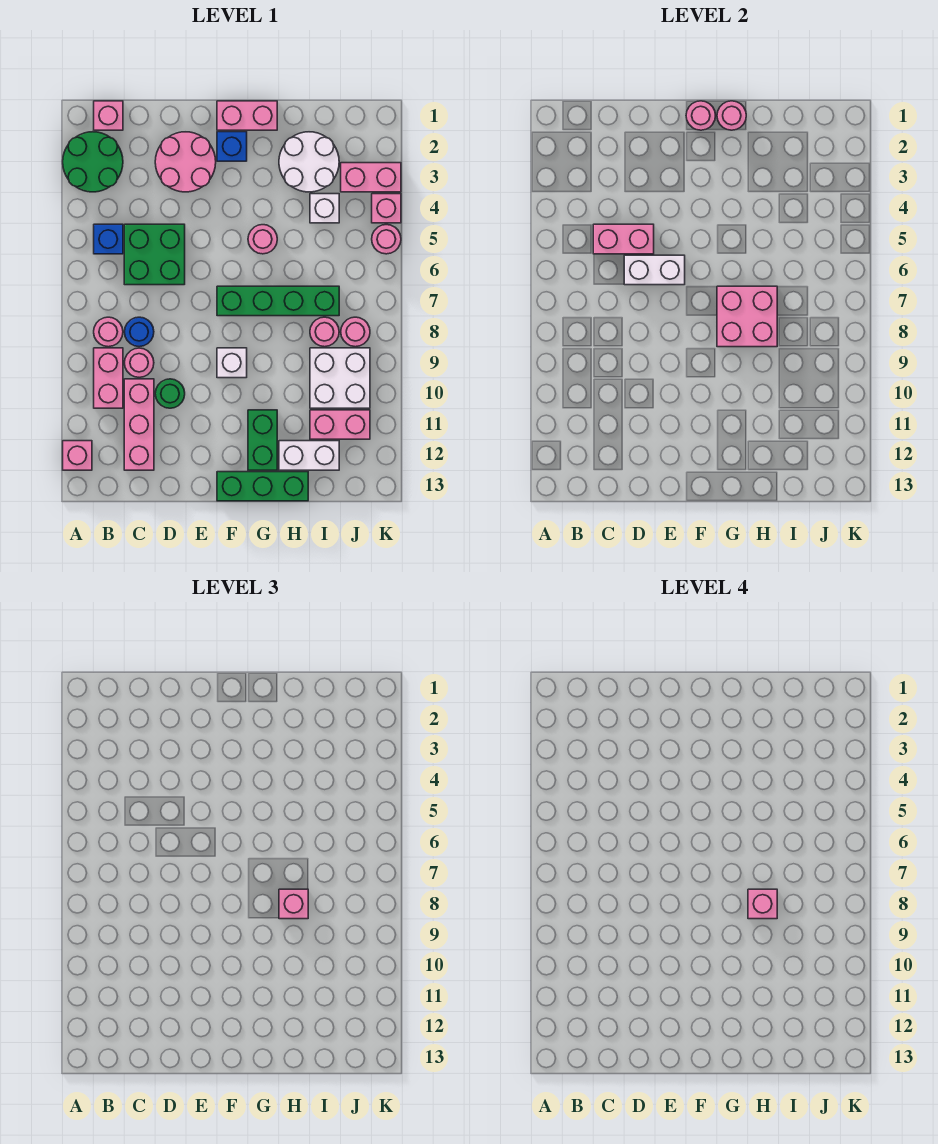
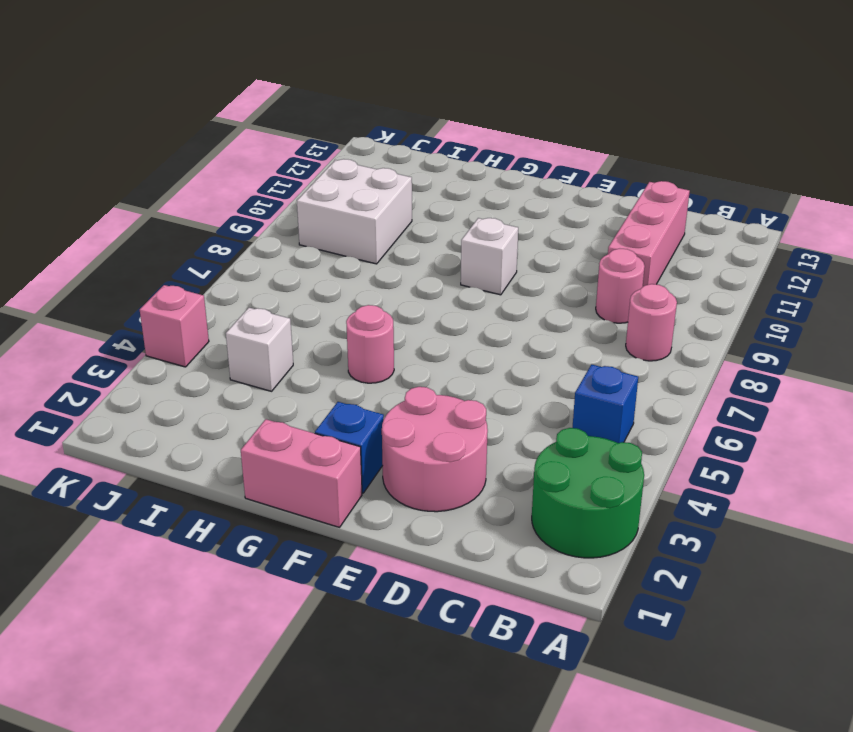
none -> pink 1x1 brick [63,441,92,470]
none -> pink 1x1 brick [94,101,123,130]
none -> pink 1x2 brick [94,348,123,408]
none -> green 2x2 brick [124,224,185,285]

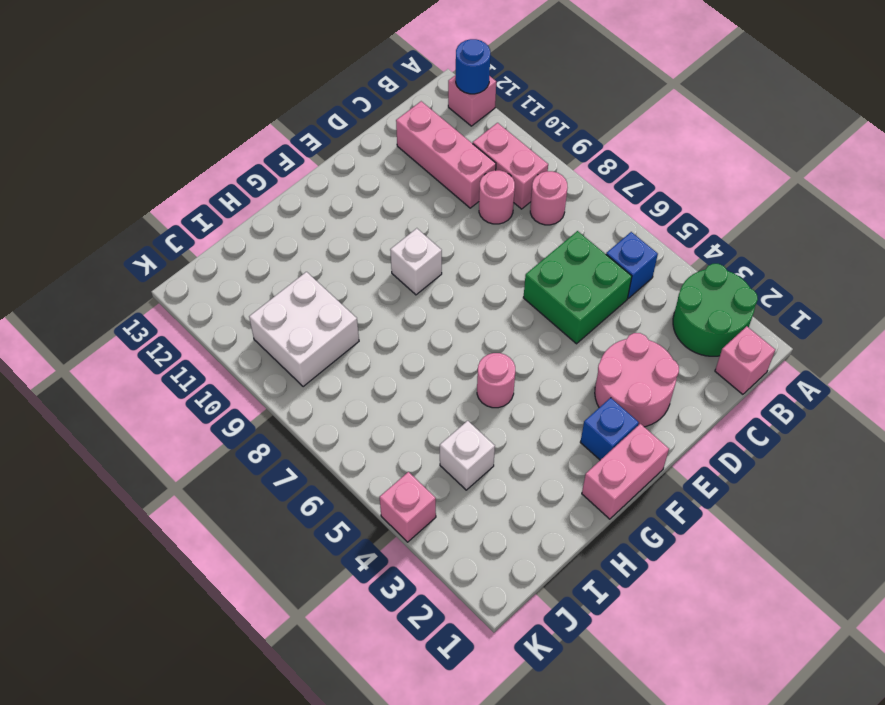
blue 1x1 round brick [456,39,490,94] -> blue 1x1 round brick moved to [125,317,154,347]
none -> green 1x1 round brick [155,379,185,408]
none -> green 1x4 brick [217,286,339,316]
none -> green 1x3 brick [217,472,308,501]
none -> green 1x2 brick [248,410,277,470]

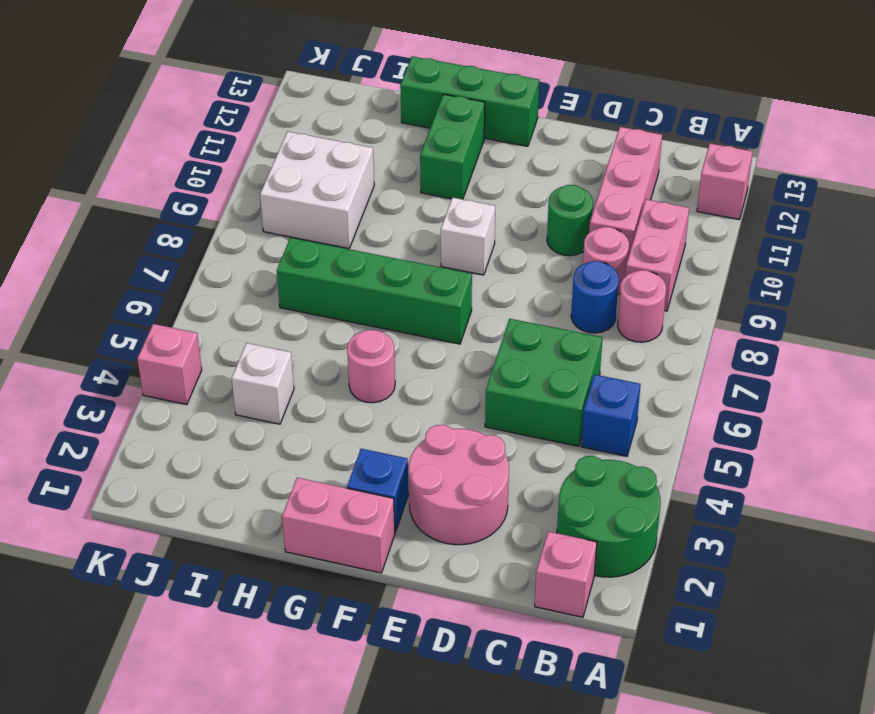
none -> white 2x2 round brick [279,132,339,192]
none -> white 1x2 brick [279,441,339,470]
none -> pink 1x1 round brick [310,317,339,347]
none -> pink 1x2 brick [310,410,370,439]

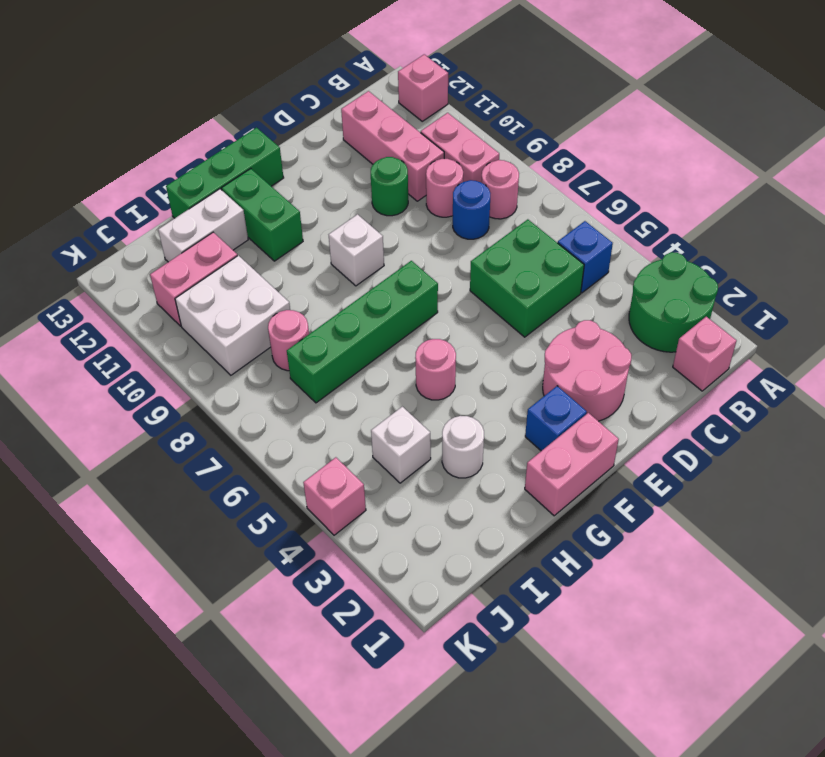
white 1x1 round brick [442,416,484,478] -> white 2x2 round brick [279,132,339,192]
none -> pink 1x2 brick [341,163,401,192]
none -> pink 1x1 round brick [341,317,370,347]
none -> pink 1x1 round brick [372,225,401,254]
none -> pink 1x2 brick [593,224,654,254]

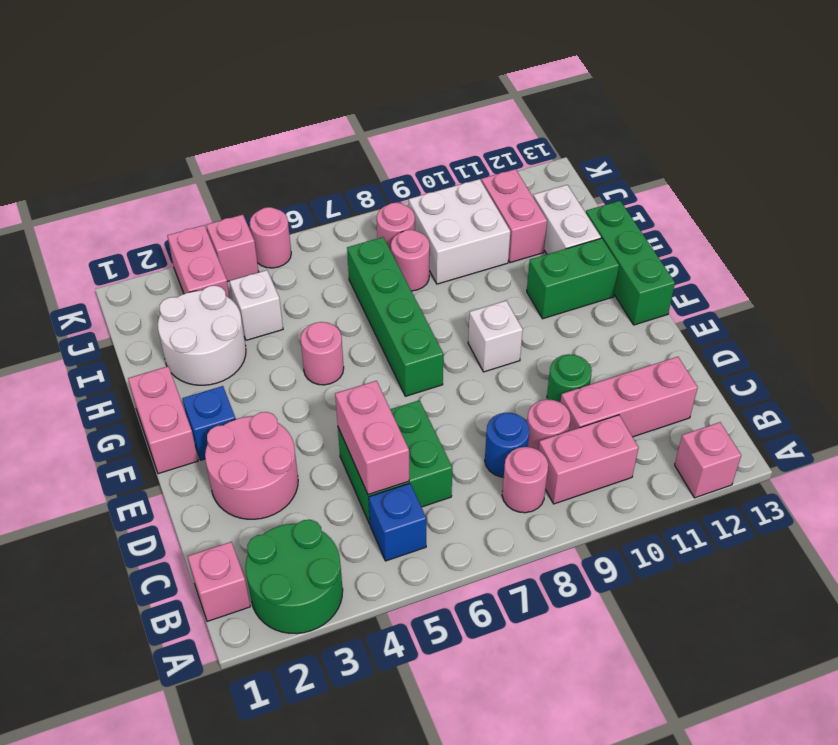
none -> white 1x2 brick [624,255,685,285]
none -> pink 1x1 round brick [686,101,716,130]
none -> pink 1x1 round brick [717,101,746,130]
none -> pink 2x2 brick [717,286,777,347]

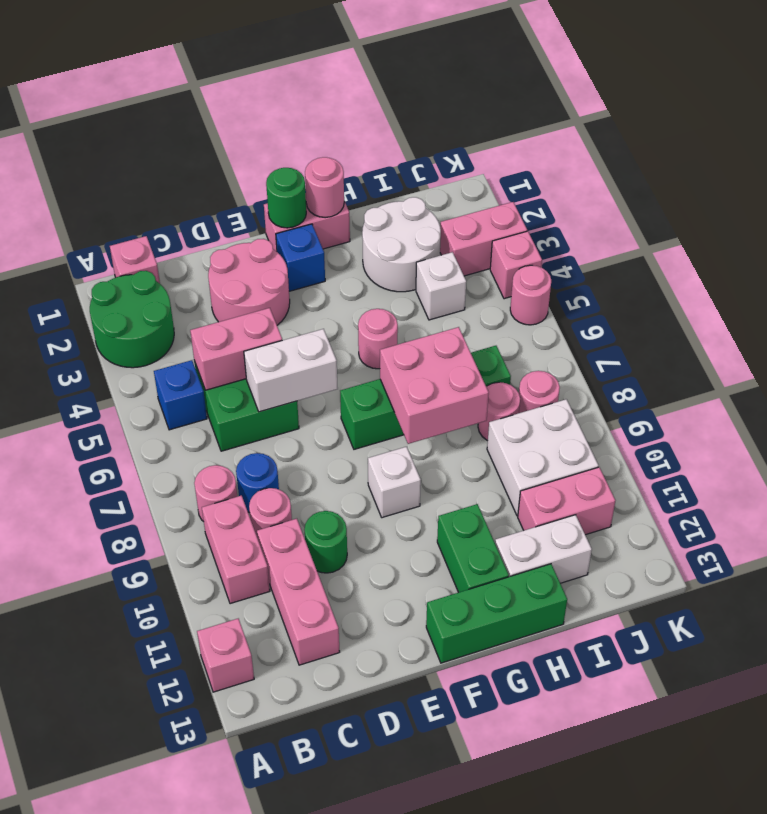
green 1x1 round brick [266,168,306,228] -> pink 1x1 round brick [686,101,716,130]
none -> pink 1x1 brick [279,889,308,919]
none -> pink 1x1 brick [748,889,777,919]

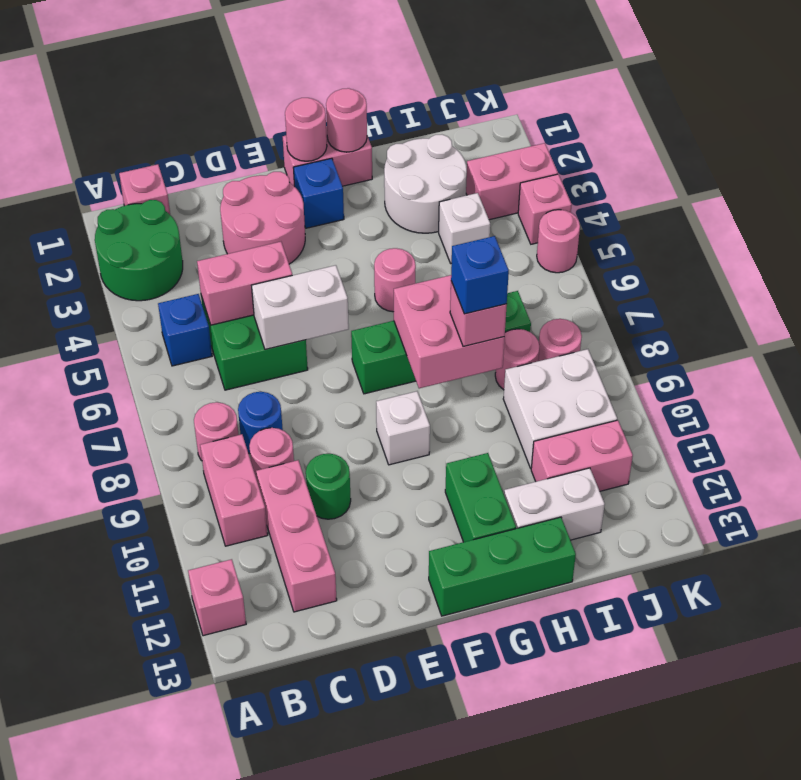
blue 1x1 brick [451,236,509,314] -> pink 1x1 brick [748,889,777,919]

